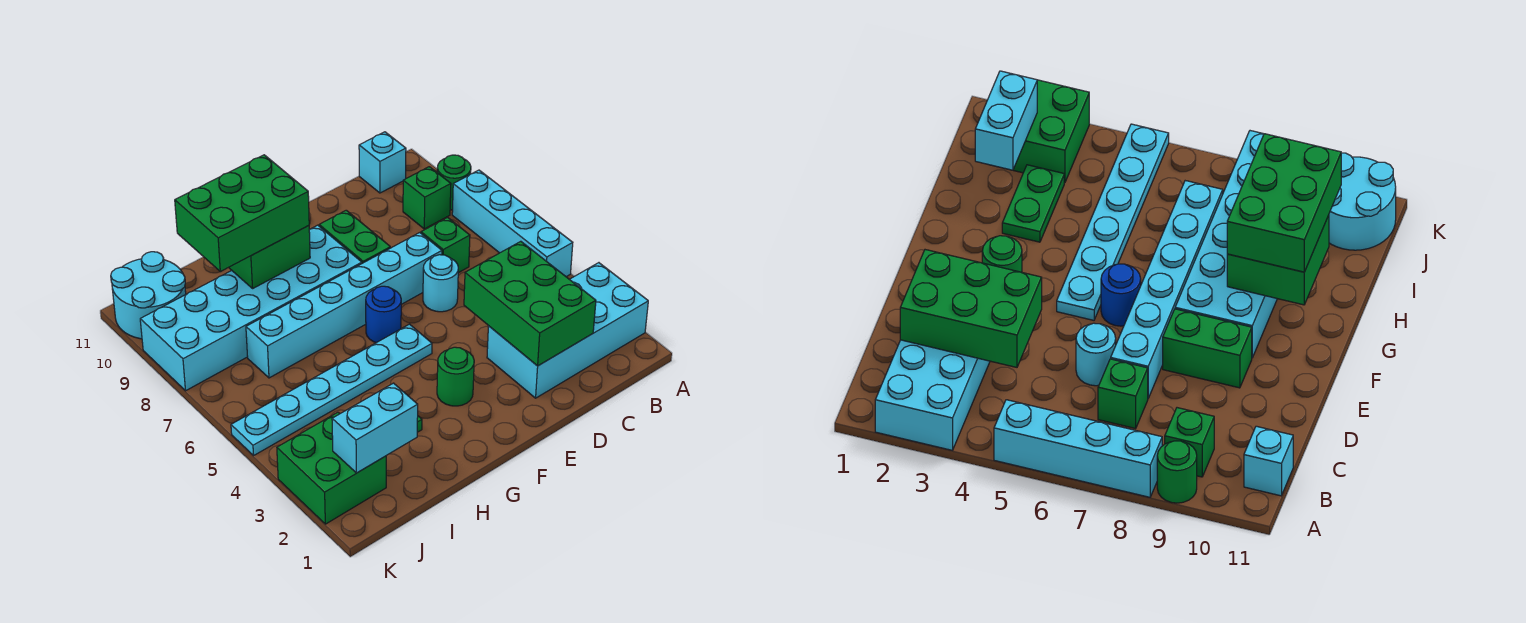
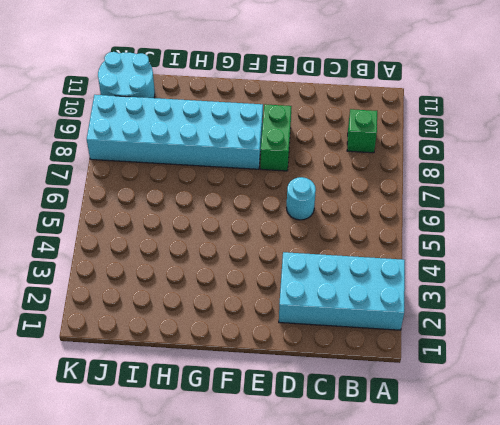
none -> cyan 1x4 brick [452,170,573,277]
none -> green 1x1 round brick [437,155,471,210]
none -> cyan 1x1 brick [359,132,406,193]

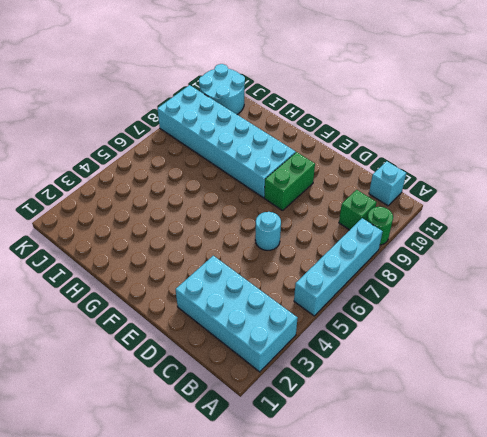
none -> green 1x1 brick [421,217,470,273]
none -> cyan 1x6 brick [246,233,442,378]
none -> green 1x1 round brick [437,347,474,406]

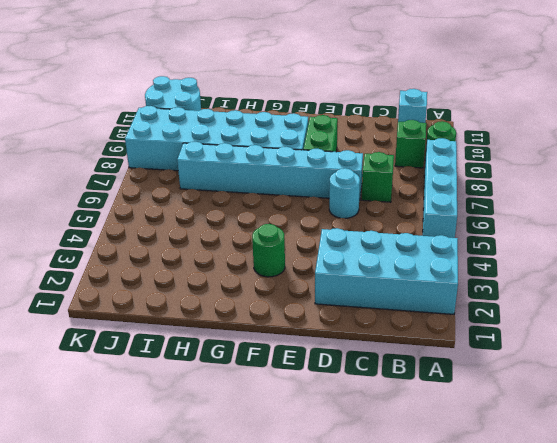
none -> cyan 1x6 plate [231,324,432,455]
none -> blue 1x1 round brick [366,286,401,343]
none -> green 1x2 plate [1002,165,1064,242]

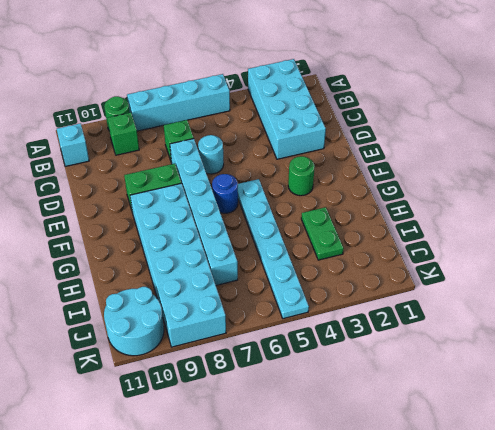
none -> green 2x2 brick [277,412,386,524]
none -> green 2x3 brick [464,241,596,366]
none -> green 2x2 brick [229,226,310,288]

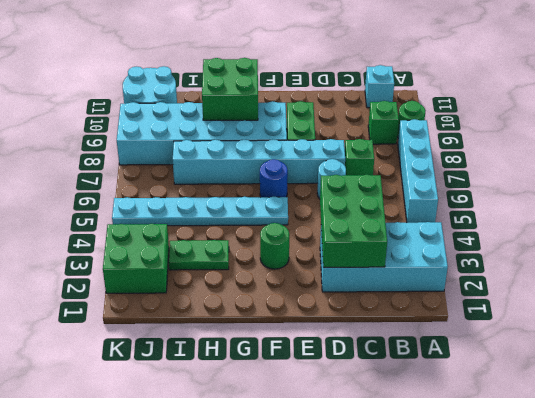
none -> cyan 1x2 brick [332,383,418,473]
none -> green 2x3 brick [175,155,309,272]

